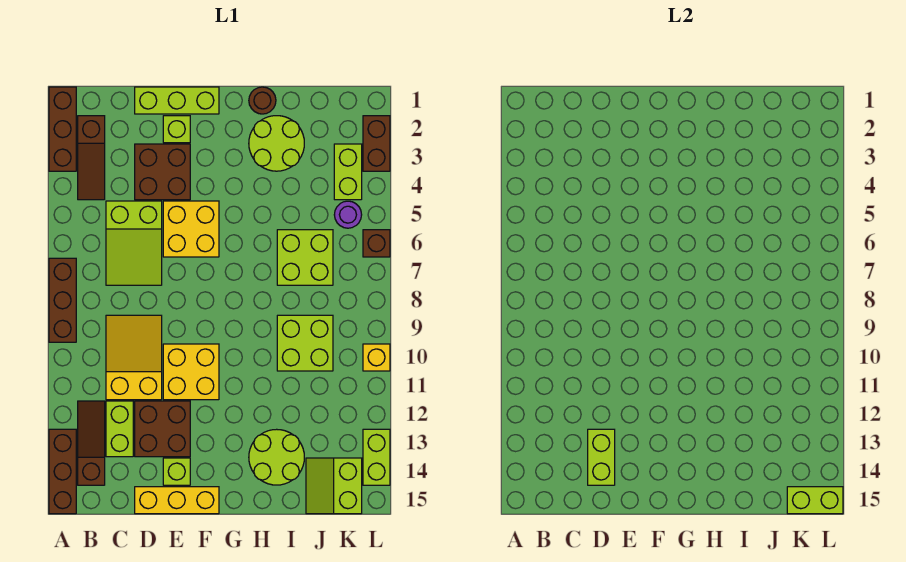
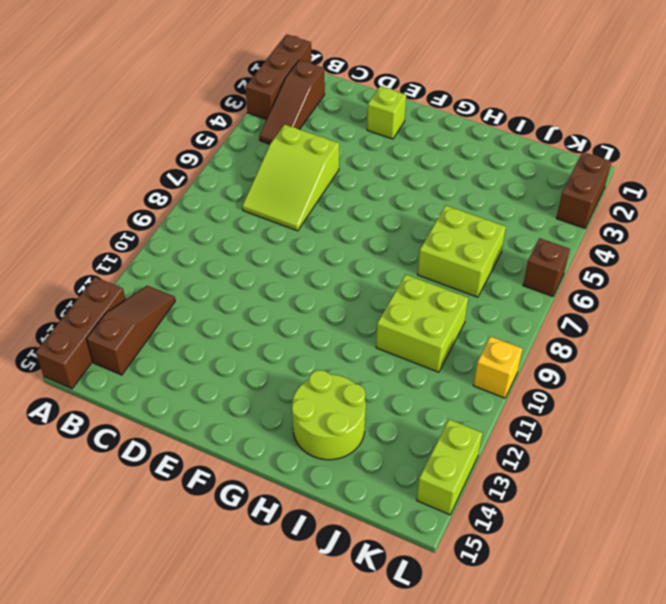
none -> brown 1x3 brick [49,258,76,342]
none -> yellow 2x3 slope [106,315,162,400]
none -> lime 1x2 brick [106,401,133,457]
none -> lime 1x3 brick [135,87,219,114]

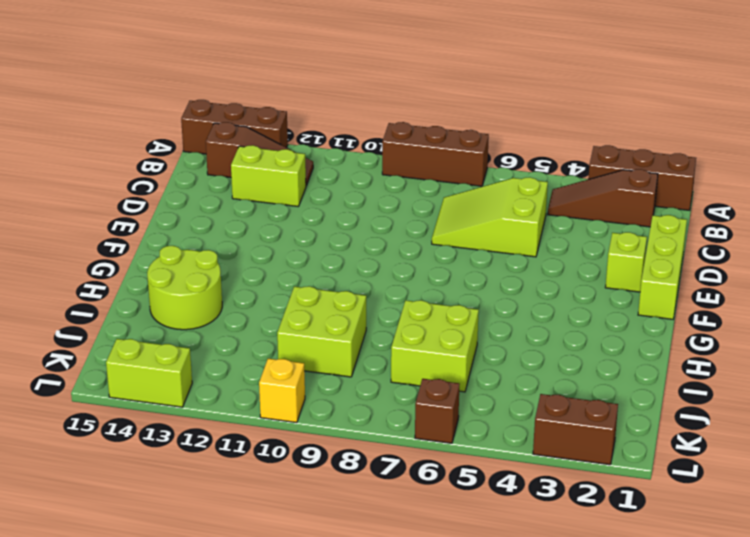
none -> yellow 2x3 slope [106,315,162,400]
none -> brown 2x2 brick [135,144,190,200]
none -> brown 2x2 brick [135,401,190,457]
none -> yellow 1x3 brick [135,487,219,514]

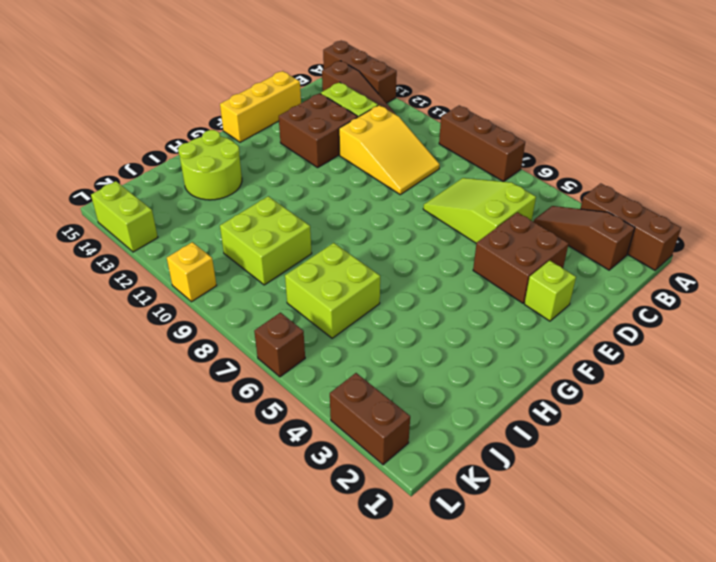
none -> lime 1x3 brick [135,87,219,114]
none -> yellow 2x2 brick [163,201,219,257]
none -> yellow 2x2 brick [163,344,219,400]
none -> lime 1x1 brick [163,458,190,485]

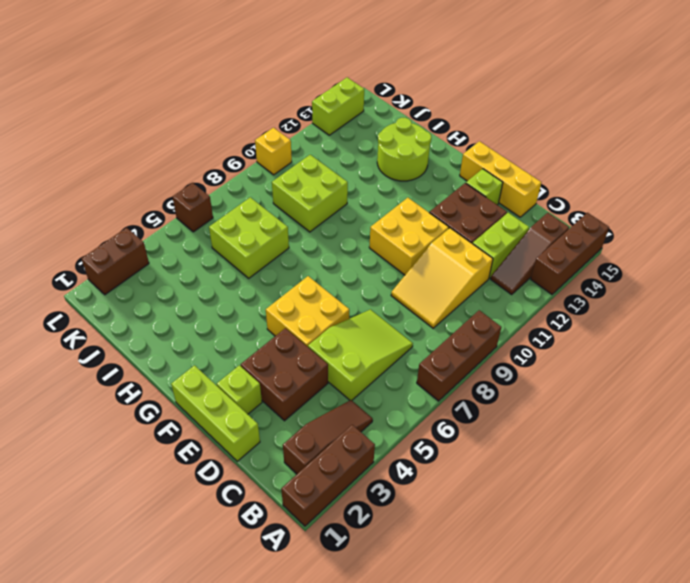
none -> brown 1x1 round brick [249,87,276,114]
none -> lime 2x2 round brick [249,116,304,171]
none -> lime 2x2 slope [306,458,362,514]
none -> lime 1x2 brick [334,144,362,200]

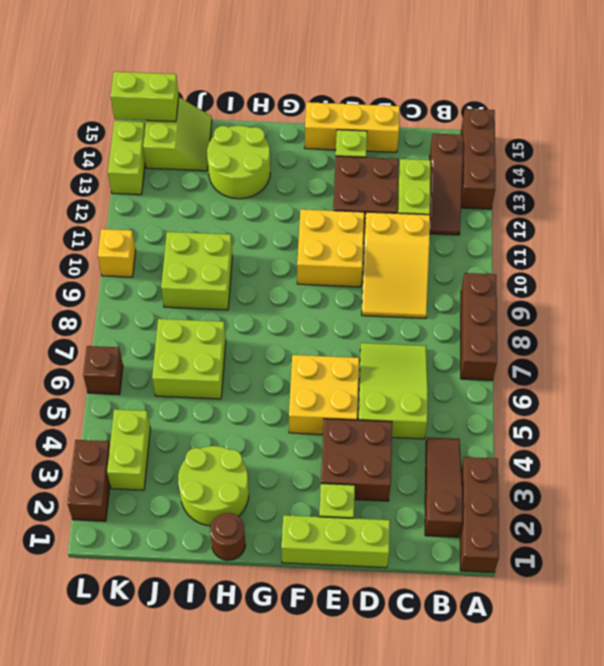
none -> purple 1x1 round brick [334,201,362,228]
none -> lime 1x2 brick [588,429,615,485]

